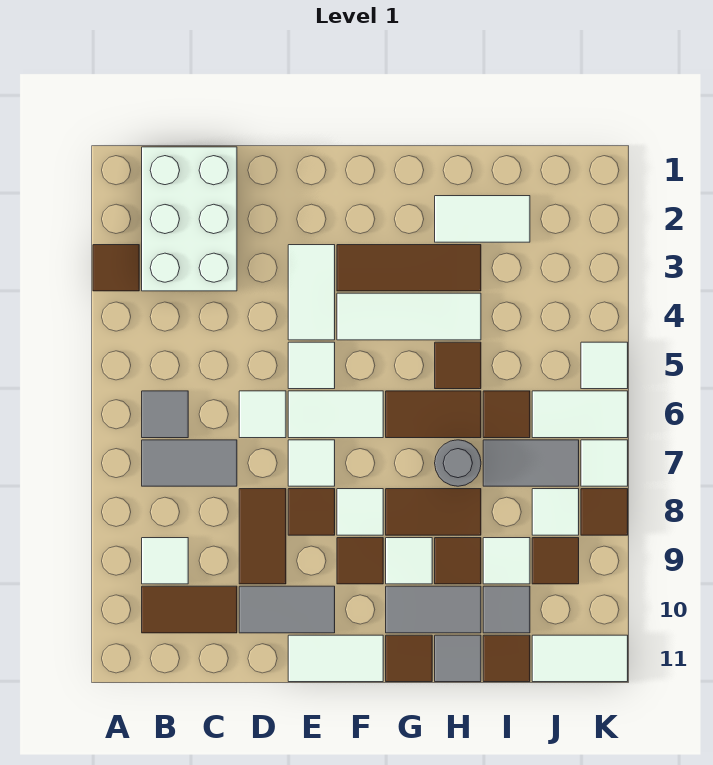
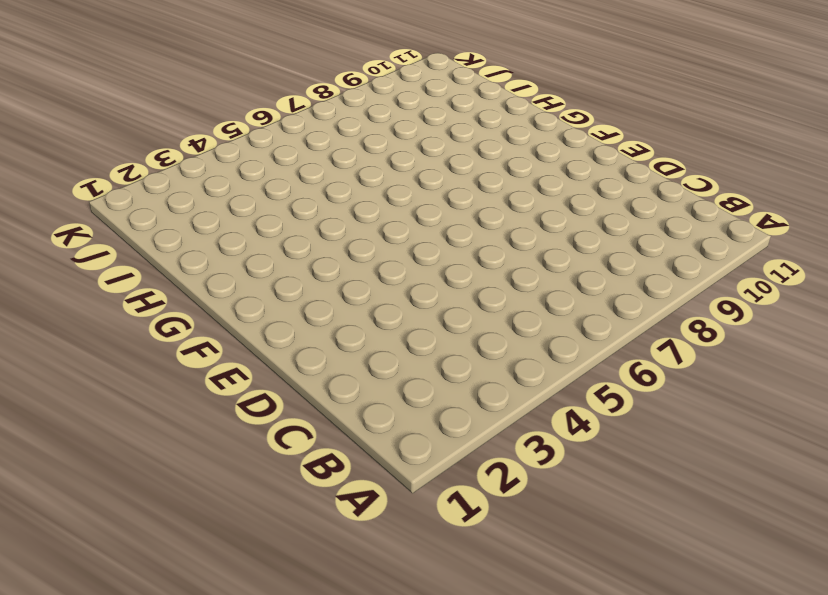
none -> brown 1x1 tile [93,245,139,291]
none -> white 2x3 brick [142,147,237,291]
none -> grey 1x1 tile [142,391,188,438]
none -> grey 1x2 tile [142,440,237,486]

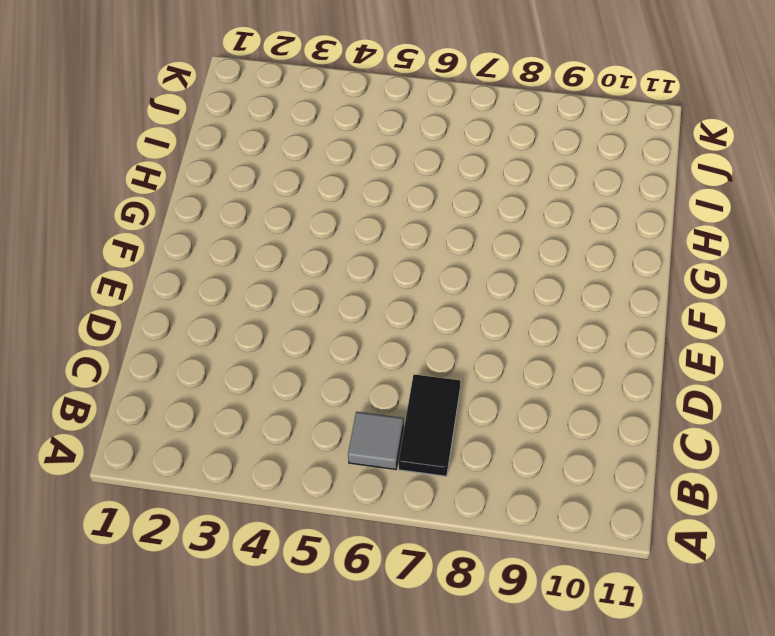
black 1x2 tile [398,374,460,476] -> grey 1x2 tile [142,440,237,486]
none -> brown 1x1 tile [93,245,139,291]
none -> white 2x3 brick [142,147,237,291]
none -> white 1x1 tile [142,538,188,584]
none -> brown 1x2 tile [142,586,237,633]

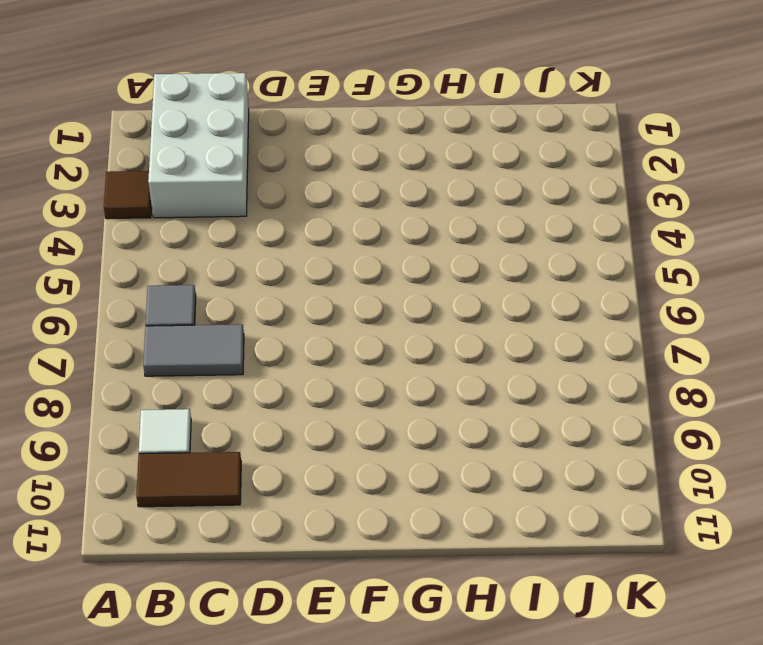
none -> white 1x1 tile [239,391,286,438]
none -> brown 1x2 tile [239,489,286,584]
none -> grey 1x2 tile [239,586,335,633]
none -> white 1x2 tile [288,245,335,340]

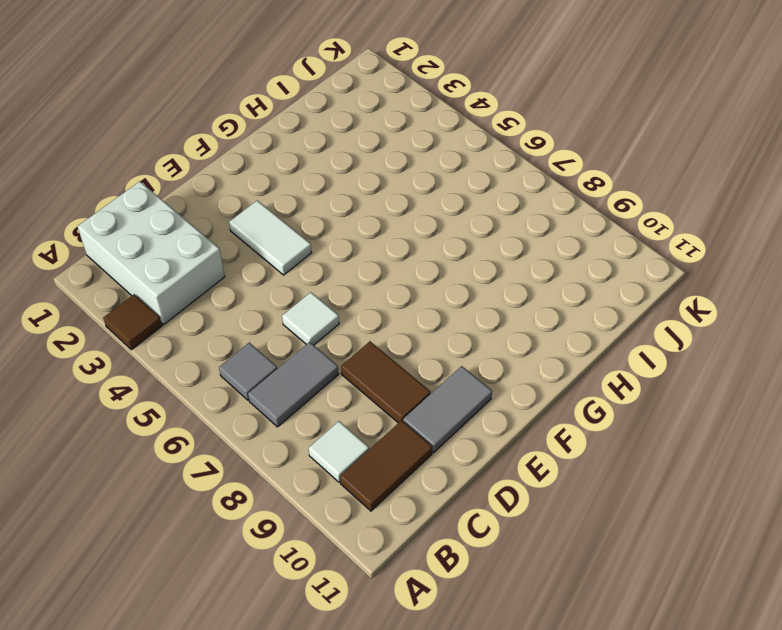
none -> white 1x1 tile [288,342,335,389]
none -> white 1x2 tile [288,391,383,438]
none -> white 1x1 tile [288,440,335,486]
none -> brown 1x1 tile [288,489,335,535]

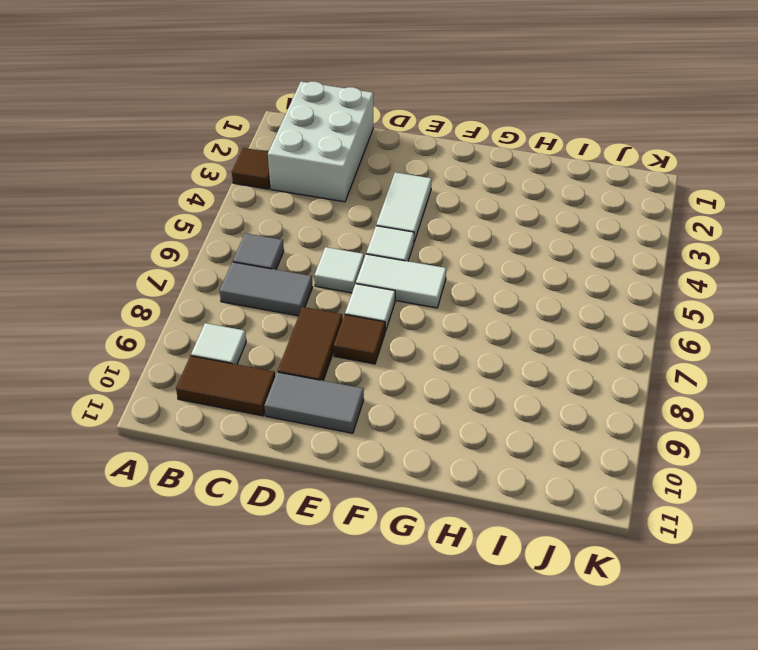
none -> white 1x2 tile [288,635,383,682]
none -> brown 1x3 tile [337,245,481,291]
none -> white 1x3 tile [337,293,481,340]
none -> white 1x1 tile [337,489,383,535]

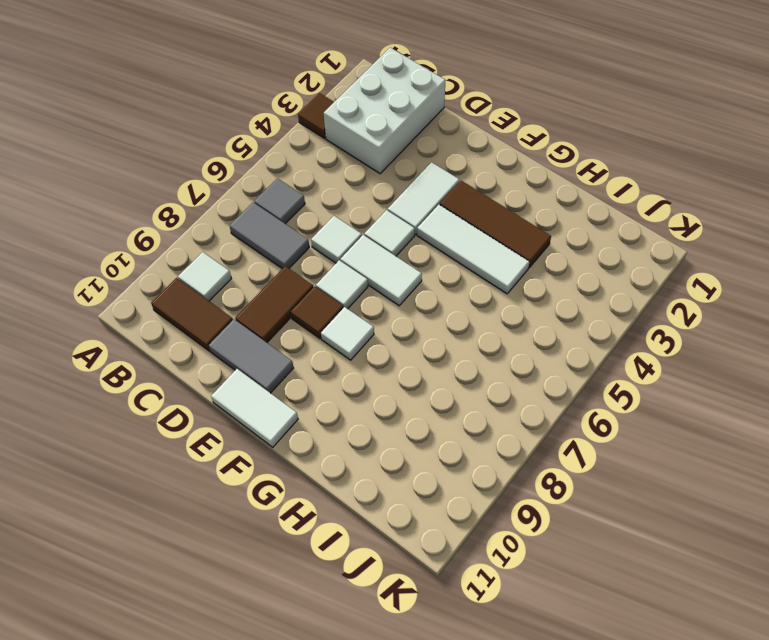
none -> brown 1x1 tile [337,538,383,584]
none -> brown 1x2 tile [386,391,481,438]
none -> brown 1x2 tile [386,489,481,535]
none -> white 1x1 tile [386,538,432,584]

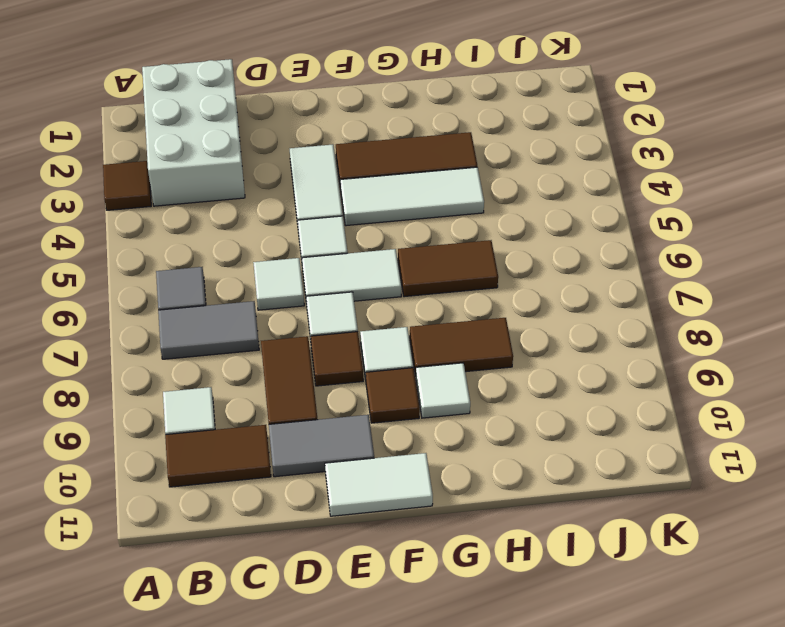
none -> grey 1x2 tile [386,586,481,633]
none -> brown 1x1 tile [386,635,432,682]
none -> white 1x2 tile [435,196,530,242]
none -> brown 1x1 tile [435,342,481,389]

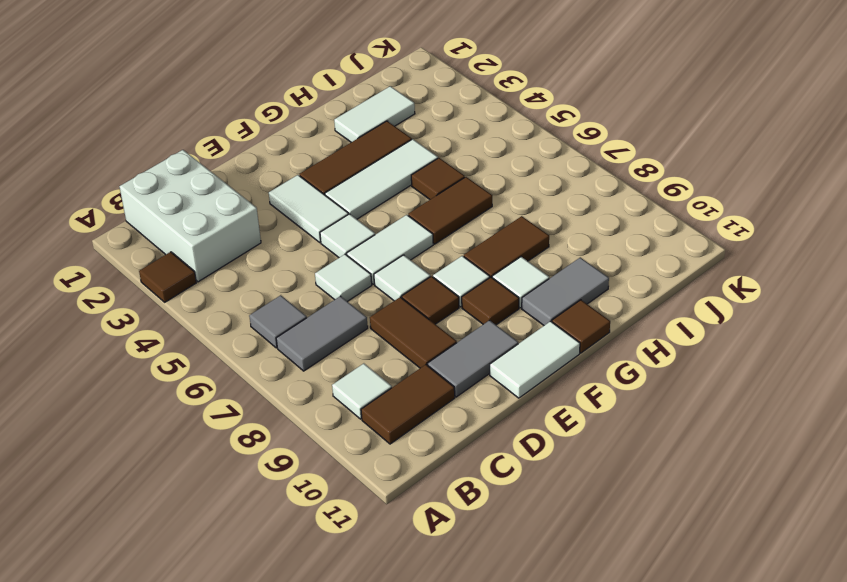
none -> grey 1x1 round brick [435,440,481,486]
none -> brown 1x1 tile [435,538,481,584]
none -> grey 1x1 tile [435,635,481,682]
none -> brown 1x1 tile [483,391,530,438]

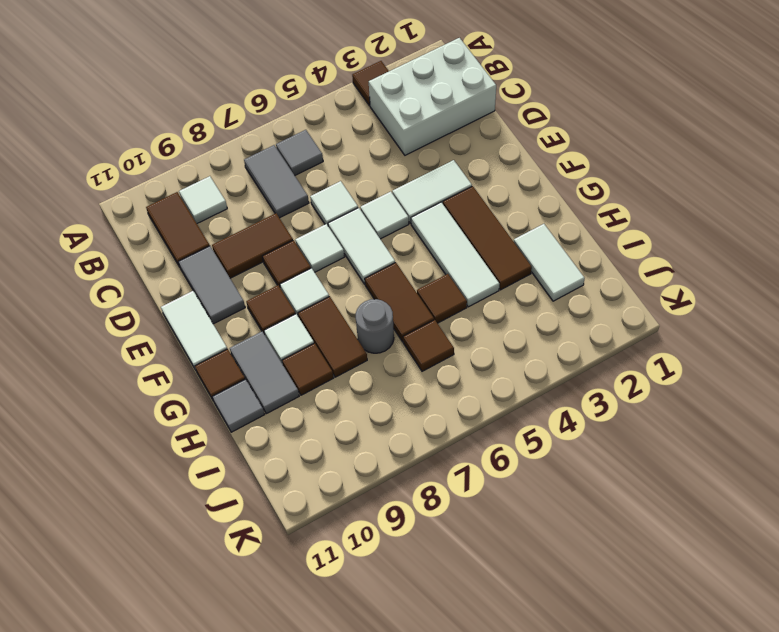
none -> grey 1x2 tile [483,440,579,486]
none -> white 1x1 tile [483,538,530,584]
none -> grey 1x1 tile [483,586,530,633]
none -> brown 1x1 tile [483,635,530,682]

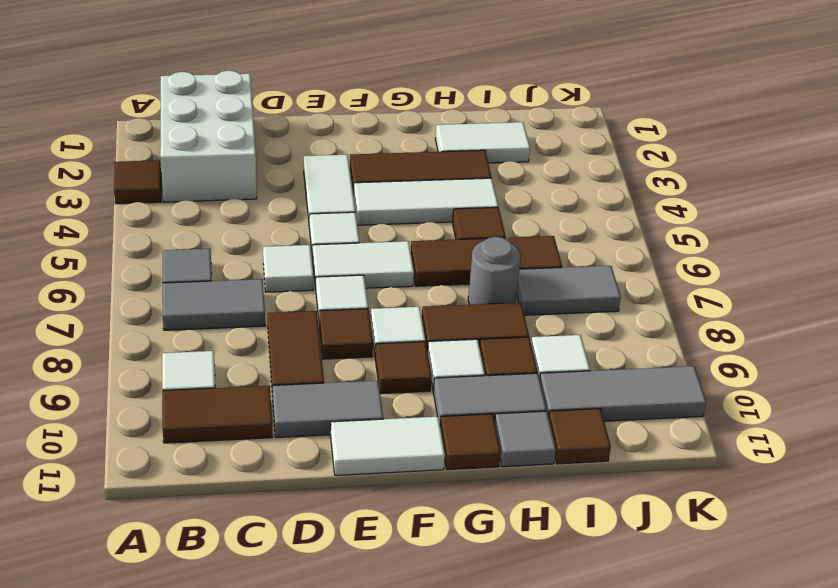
grey 1x3 tile [540,366,706,421] -> grey 1x1 tile [483,586,530,633]
none -> white 1x2 tile [532,391,628,438]
none -> white 1x1 tile [532,489,579,535]
none -> brown 1x1 tile [532,538,579,584]
none -> white 1x2 tile [532,635,628,682]

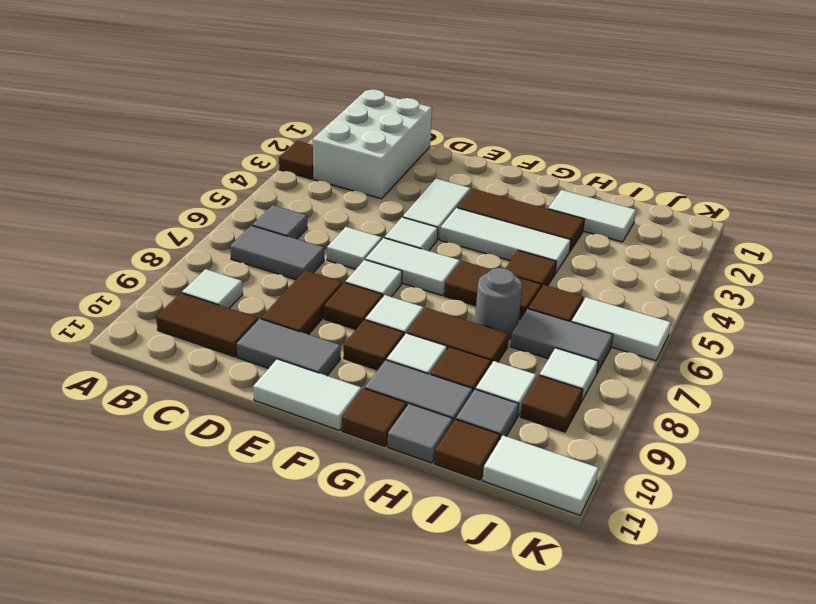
none -> white 1x1 tile [581,342,628,389]
none -> white 1x1 tile [581,440,628,486]
none -> brown 1x1 tile [581,489,628,535]

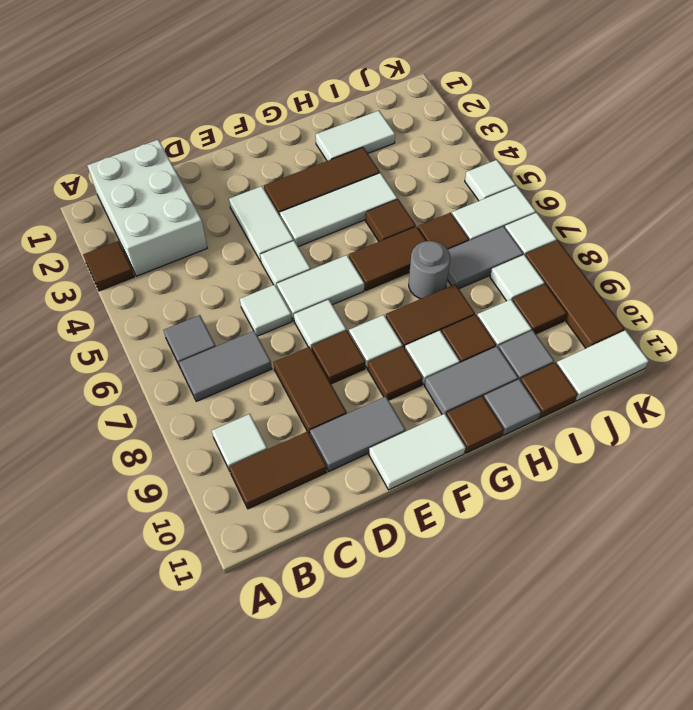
brown 1x3 tile [526,240,624,348] -> brown 1x1 tile [581,489,628,535]

